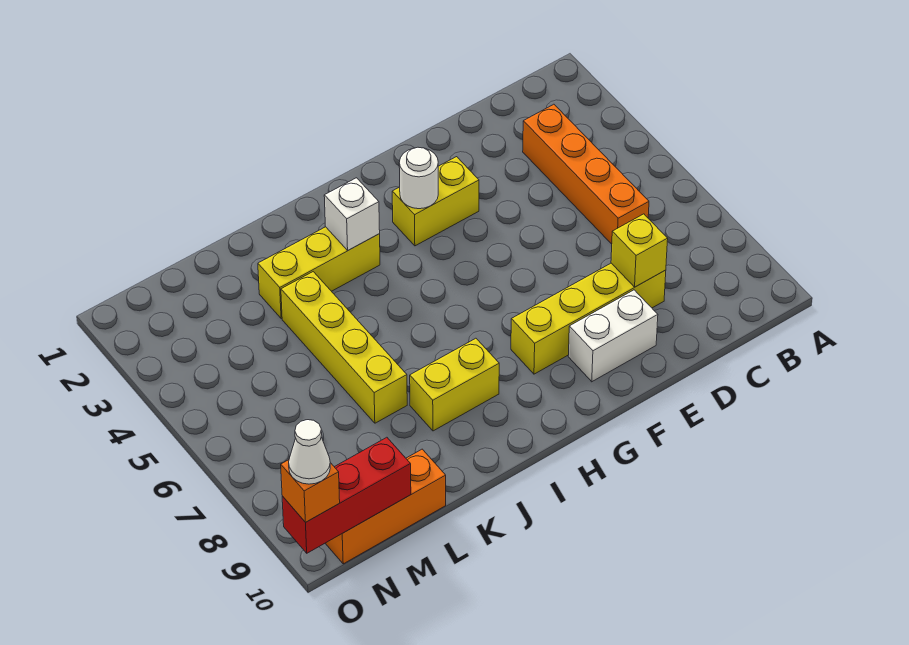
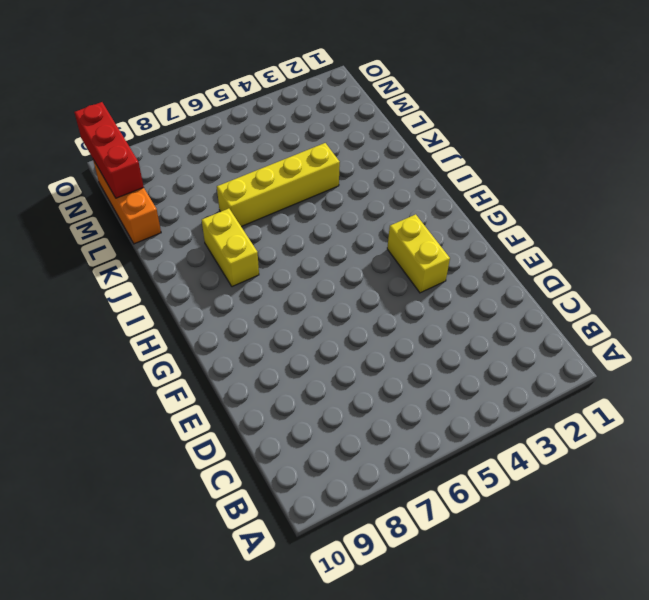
none -> orange 1x4 brick [523,104,649,244]
none -> yellow 1x4 brick [511,263,666,374]
none -> white 1x2 brick [568,290,658,382]

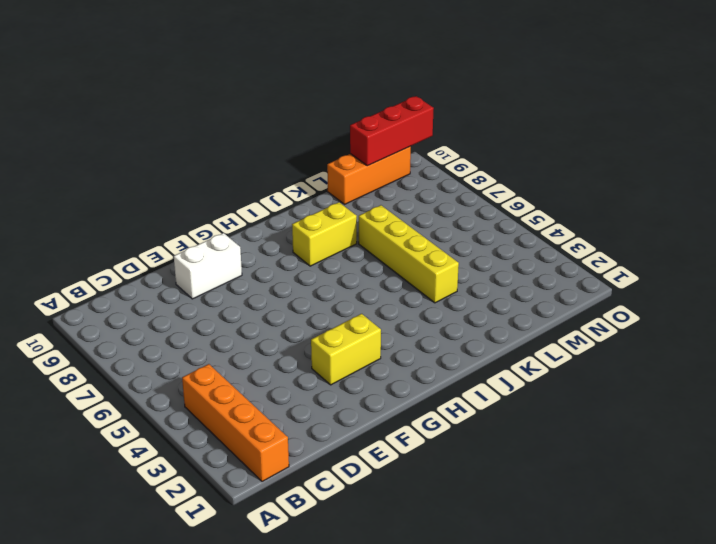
orange 1x4 brick [182,364,289,482] -> orange 1x4 brick moved to [523,104,649,244]
none -> yellow 1x4 brick [511,263,666,374]
none -> yellow 1x3 brick [258,227,380,318]
none -> yellow 1x1 brick [611,214,668,287]

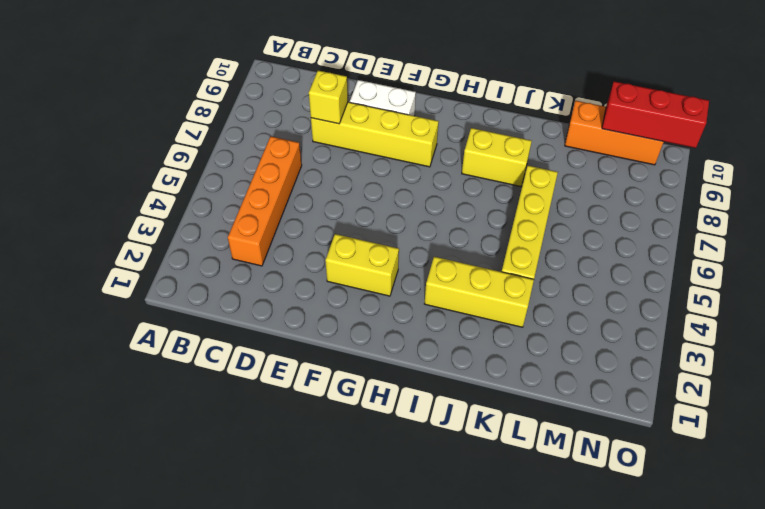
none -> white 1x1 round brick [399,147,438,209]
none -> white 1x1 brick [324,178,380,250]
none -> orange 1x1 brick [281,460,340,522]

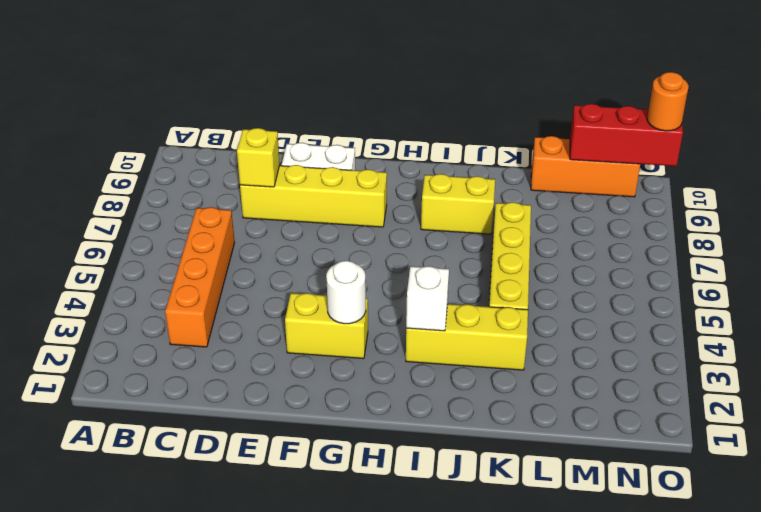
orange 1x1 round brick [647,72,689,131] -> orange 1x1 brick [281,460,340,522]
none -> white 1x1 cone [289,420,330,484]

